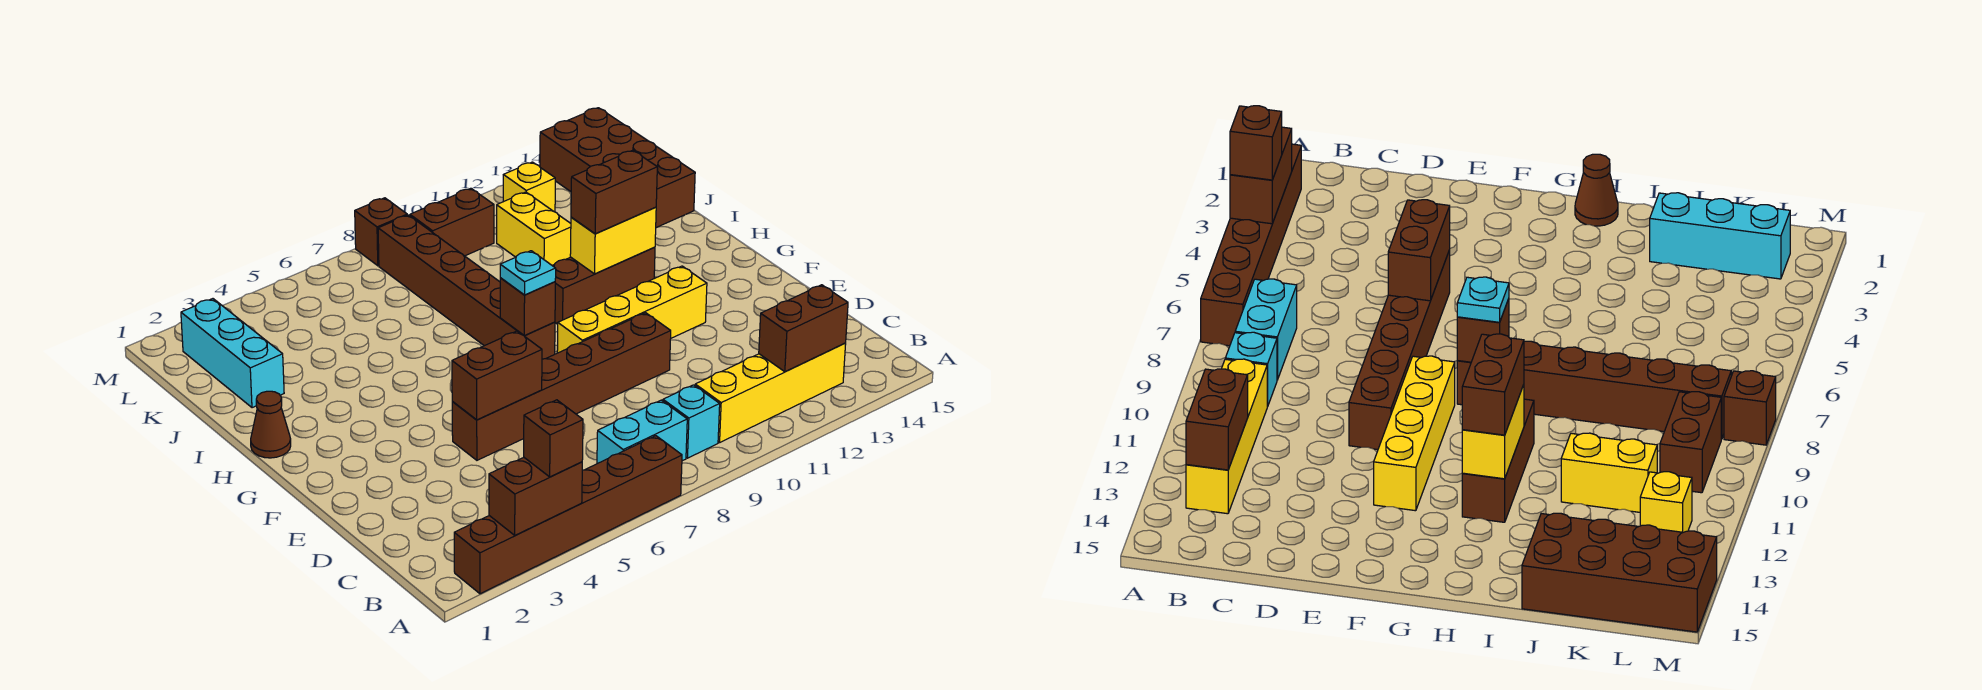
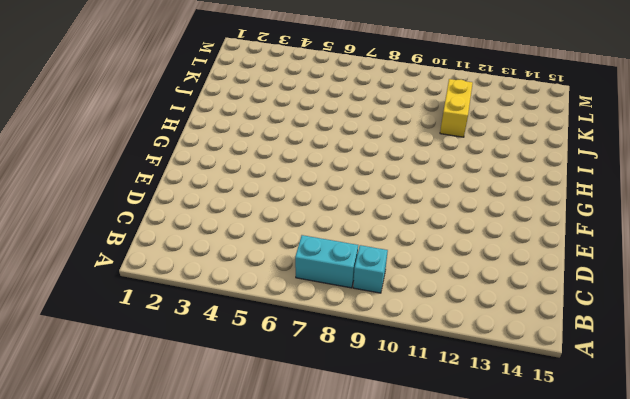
none -> brown 1x6 brick [454,436,682,594]
none -> yellow 1x4 brick [695,343,846,443]
none -> brown 1x6 brick [452,313,671,460]

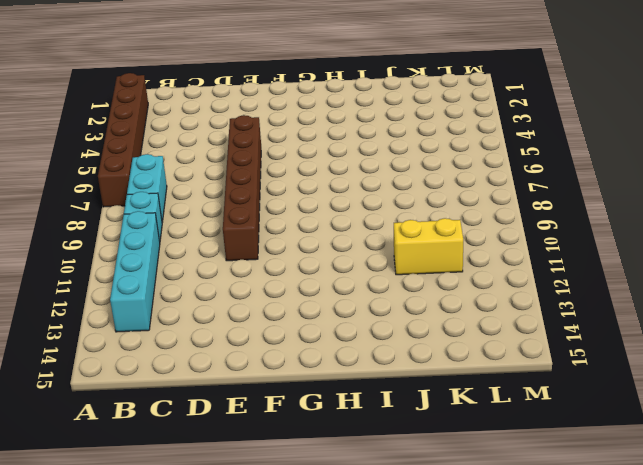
cyan 1x4 brick [110,211,160,332] -> yellow 1x4 brick [695,343,846,443]
none -> yellow 1x4 brick [557,266,707,353]
none -> brown 1x6 brick [378,215,555,359]
none -> brown 1x1 cone [251,391,291,458]

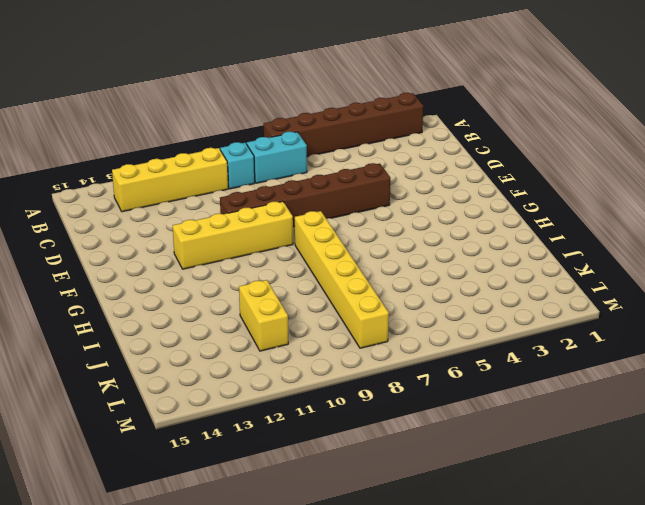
yellow 1x6 brick [295,211,389,348] -> brown 1x6 brick [378,215,555,359]
none -> brown 1x1 cone [251,391,291,458]
none -> brown 1x3 brick [552,247,655,324]
none -> cyan 1x3 brick [181,299,284,408]

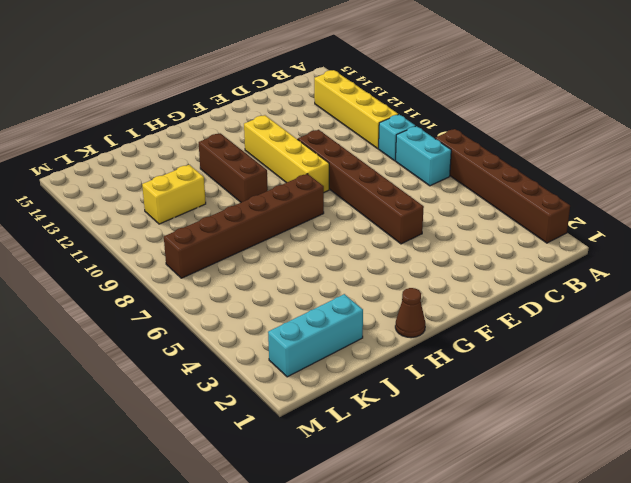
none -> brown 2x4 brick [540,108,695,228]
none -> brown 1x2 brick [410,188,494,256]
none -> yellow 1x1 brick [503,162,555,212]

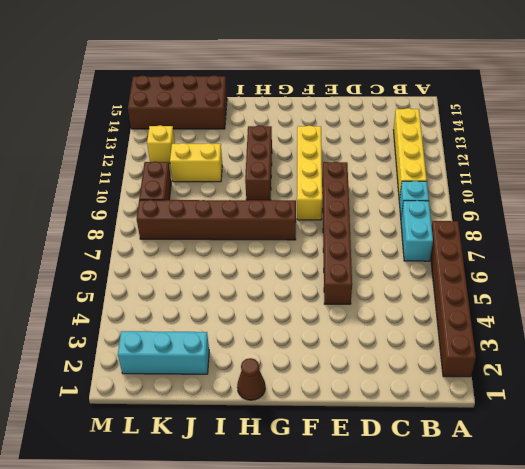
none -> brown 1x1 brick [355,198,407,266]
none -> brown 1x2 brick [489,458,582,535]
none -> brown 1x2 brick [759,285,848,372]

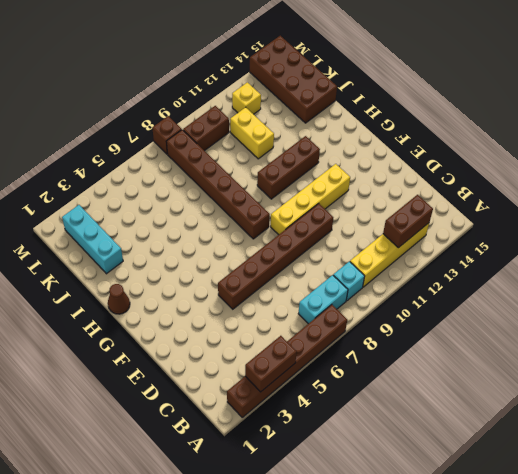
none -> brown 1x2 brick [452,331,542,420]
none -> brown 1x1 brick [500,278,555,336]
none -> yellow 1x2 brick [570,207,656,274]

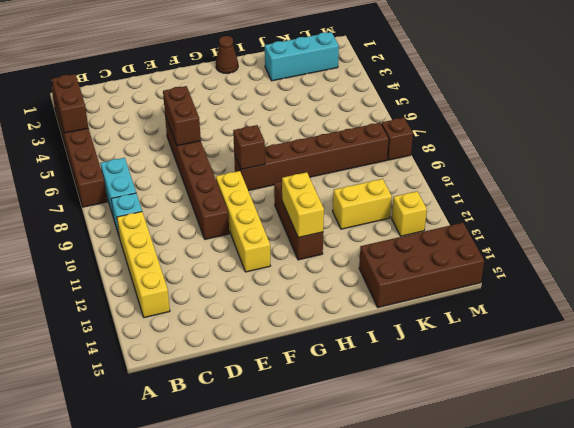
none -> brown 1x2 brick [410,188,494,256]
none -> brown 1x2 brick [759,285,848,372]
none -> brown 1x1 brick [524,400,583,477]

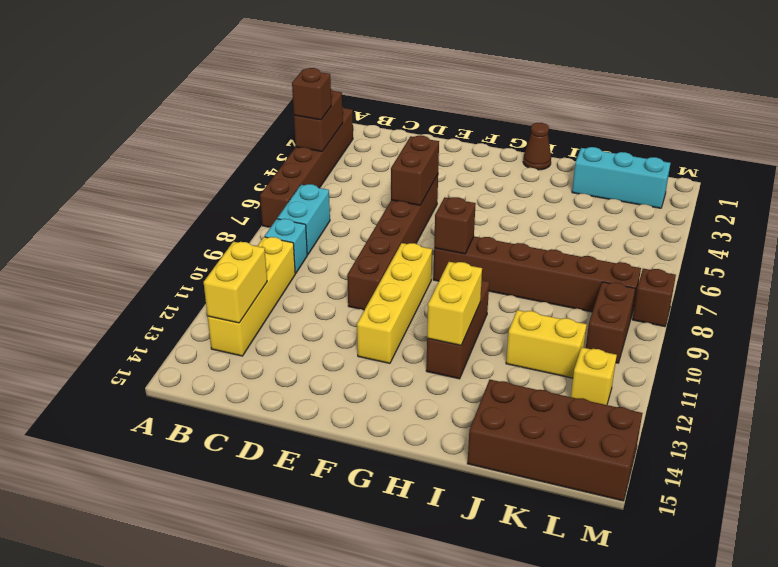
yellow 1x2 brick [204,242,267,323] -> brown 1x2 brick [759,285,848,372]
none -> cyan 1x1 plate [500,251,556,295]
none -> brown 1x2 brick [571,150,657,234]

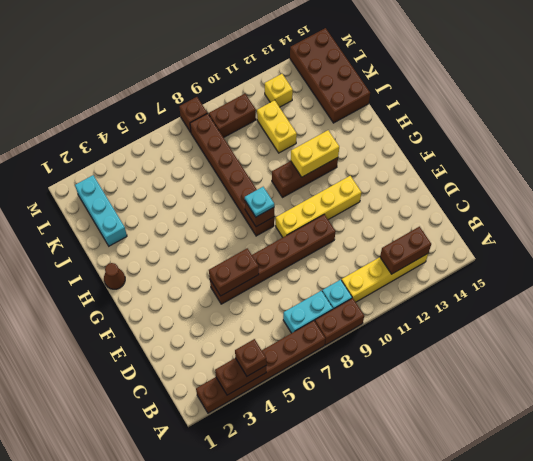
brown 1x2 brick [315,298,364,345] -> brown 1x2 brick moved to [571,150,657,234]

